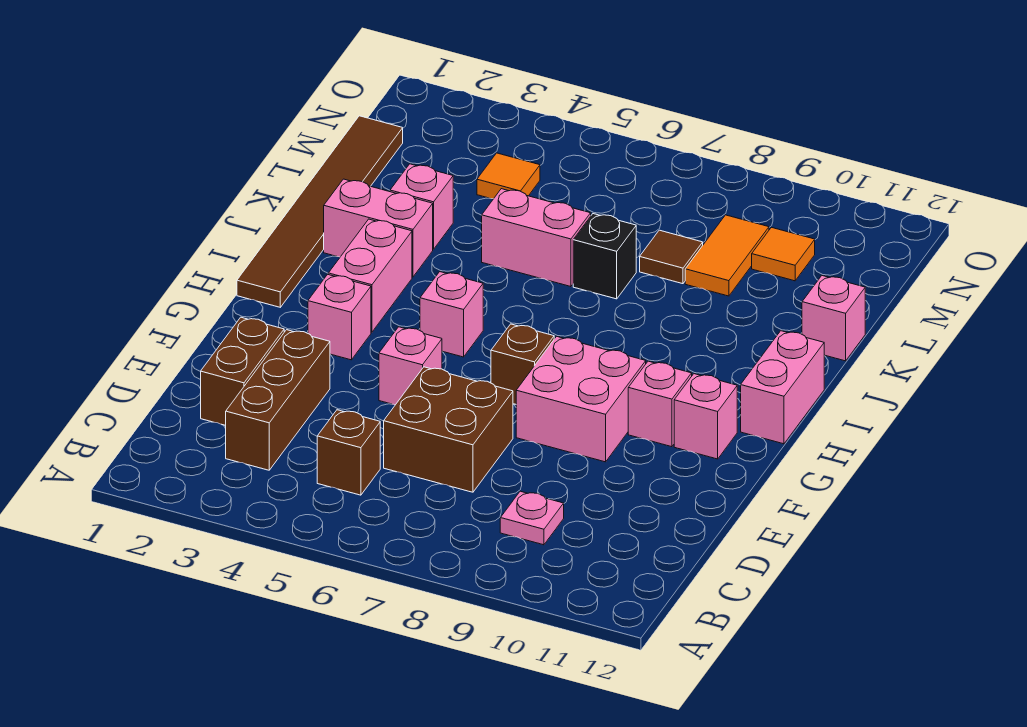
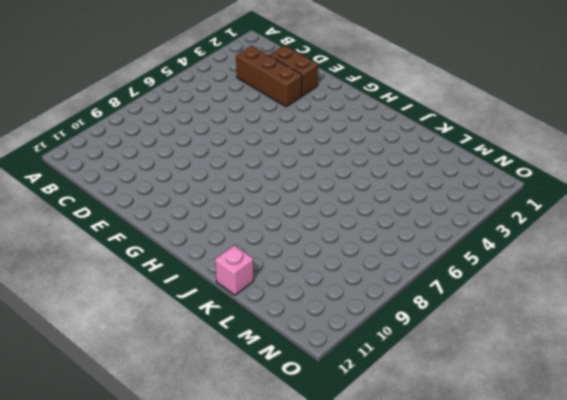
none -> brown 1x1 brick [317,410,380,495]
none -> pink 1x1 plate [500,491,564,545]
none -> brown 2x2 brick [384,367,513,492]

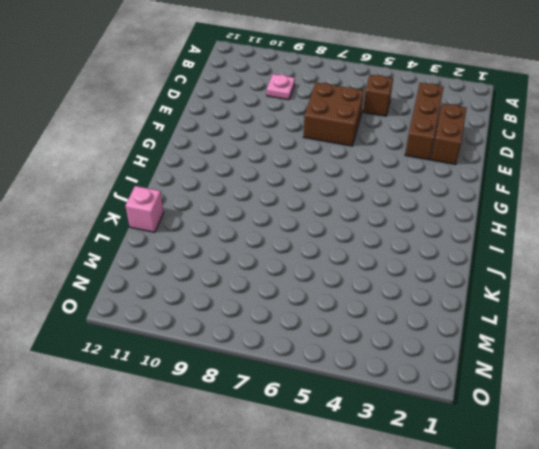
none -> pink 1x1 brick [379,327,442,405]
none -> pink 2x2 brick [516,336,646,462]
none -> pink 1x1 brick [308,274,371,360]

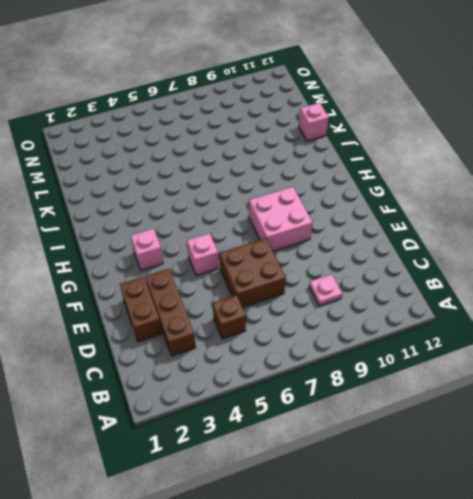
none -> brown 1x1 brick [491,324,554,404]
none -> pink 1x1 brick [628,361,692,447]
none -> pink 1x1 brick [674,374,737,459]

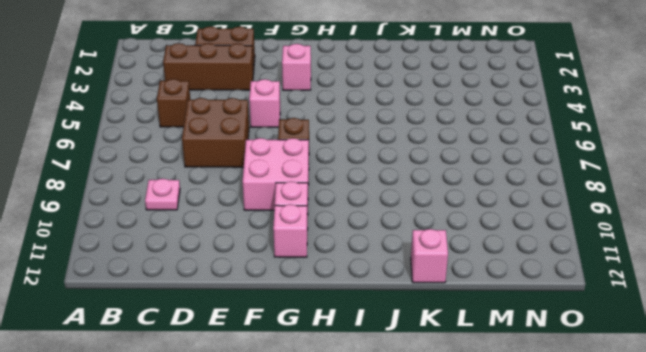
none -> brown 1x6 tile [237,116,403,307]
none -> pink 1x2 brick [328,219,412,332]
none -> pink 1x1 brick [420,272,483,357]

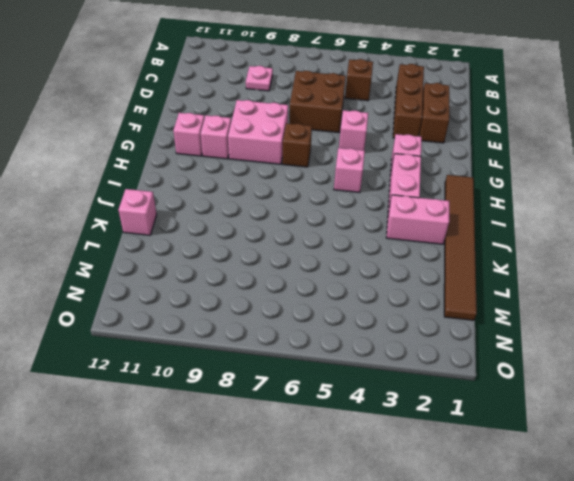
none -> pink 1x2 brick [741,331,824,444]
none -> pink 1x1 brick [390,164,453,249]
none -> pink 1x2 brick [482,189,591,287]

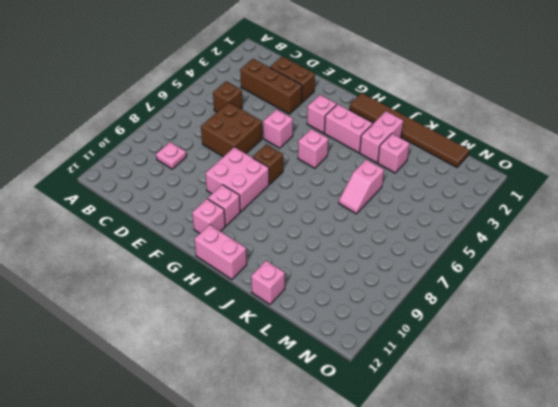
pink 1x2 slope [339,159,384,214] -> pink 1x2 brick [482,189,591,287]
none -> black 1x1 brick [573,214,636,299]
none -> brown 1x1 tile [640,230,703,284]
none -> orange 1x2 tile [685,215,769,296]

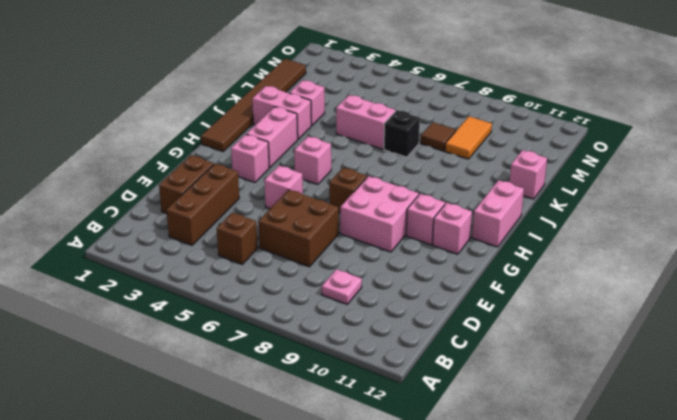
none -> orange 1x1 tile [477,153,540,199]
none -> orange 1x1 tile [752,227,815,281]

